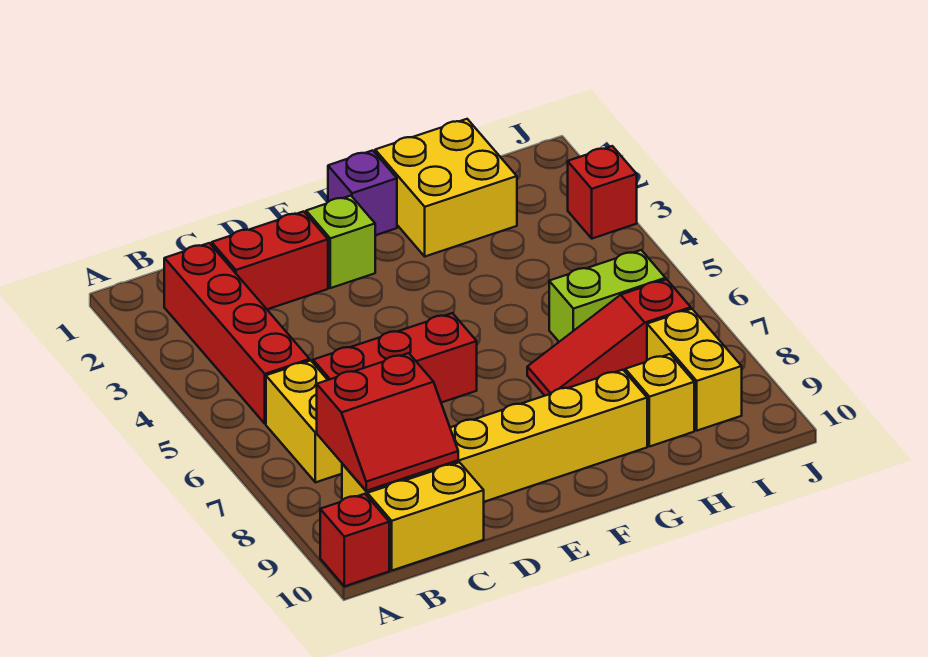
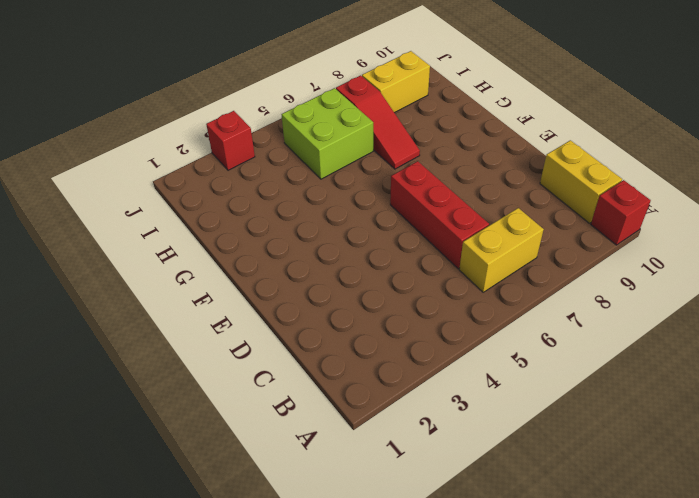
lime 2x2 brick [281,88,373,179] -> lime 1x2 brick [549,250,666,342]
none -> red 1x4 brick [164,243,310,424]
none -> yellow 1x6 brick [342,370,647,502]
none -> red 1x2 brick [212,211,328,309]

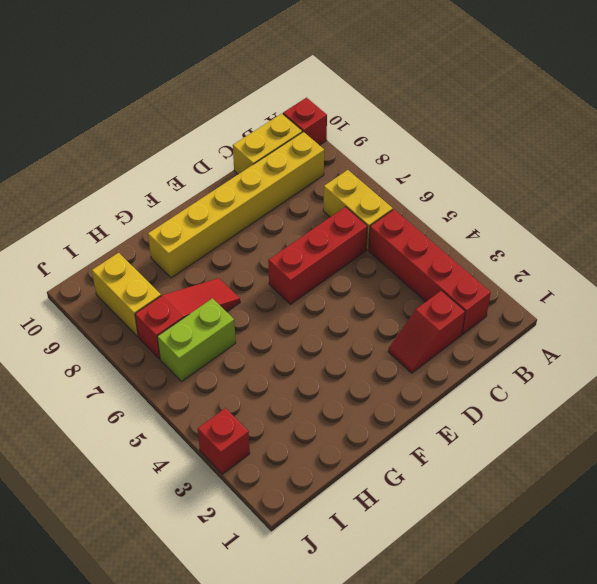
red 1x2 slope [388,290,465,373] -> red 1x2 brick [212,211,328,309]
none -> lime 1x1 brick [306,196,375,288]
none -> purple 1x1 brick [328,150,397,235]
none -> yellow 2x2 brick [375,119,517,256]

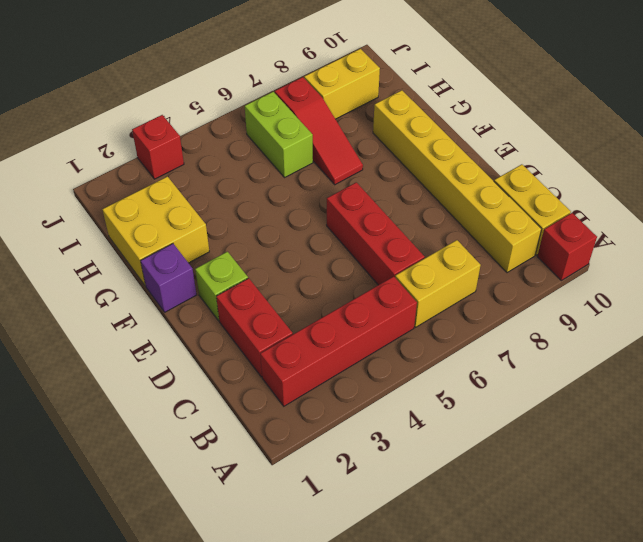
none -> yellow 1x1 brick [625,354,694,447]
none -> red 2x2 slope [317,353,458,491]

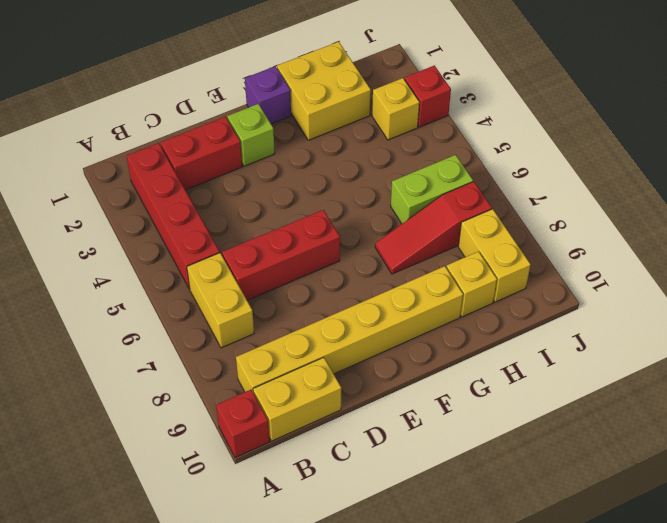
yellow 1x1 brick [372,78,419,140] -> none
none -> red 2x2 slope [317,353,458,491]

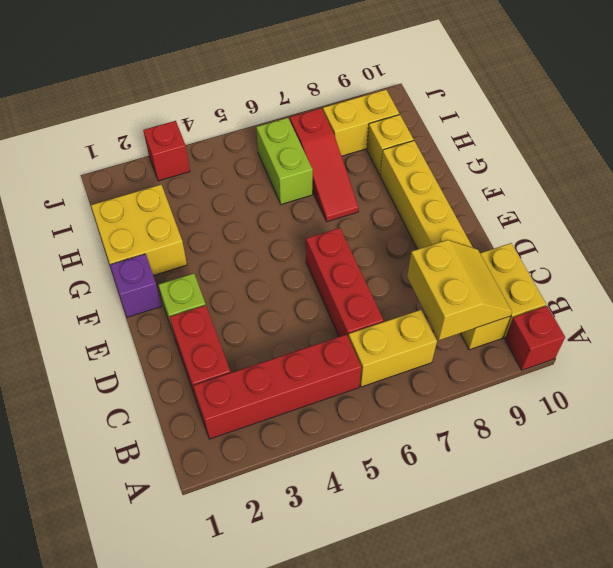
yellow 2x2 slope [407,240,512,340] -> red 2x2 slope [317,353,458,491]

